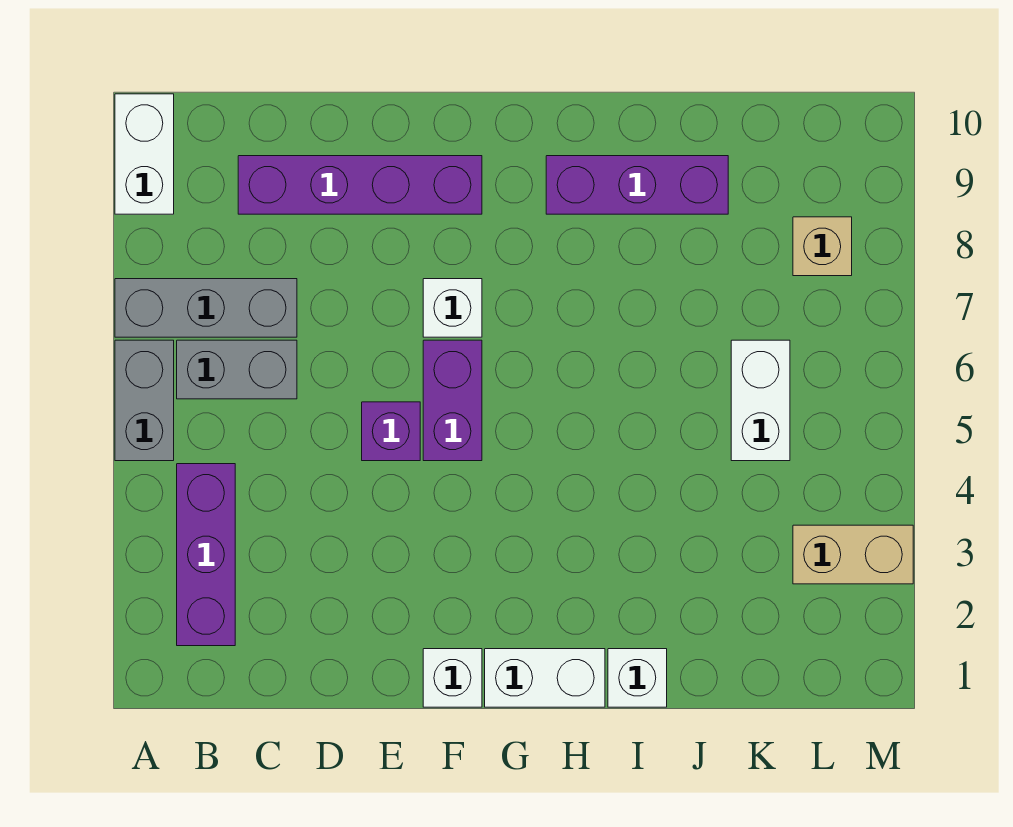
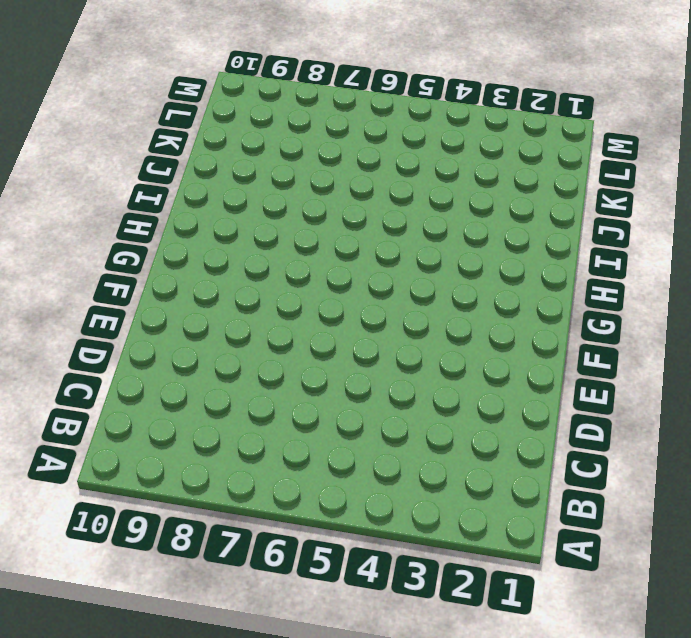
none -> grey 1x2 brick [115,340,174,461]
none -> grey 1x3 brick [115,279,297,337]
none -> white 1x2 brick [115,94,174,214]

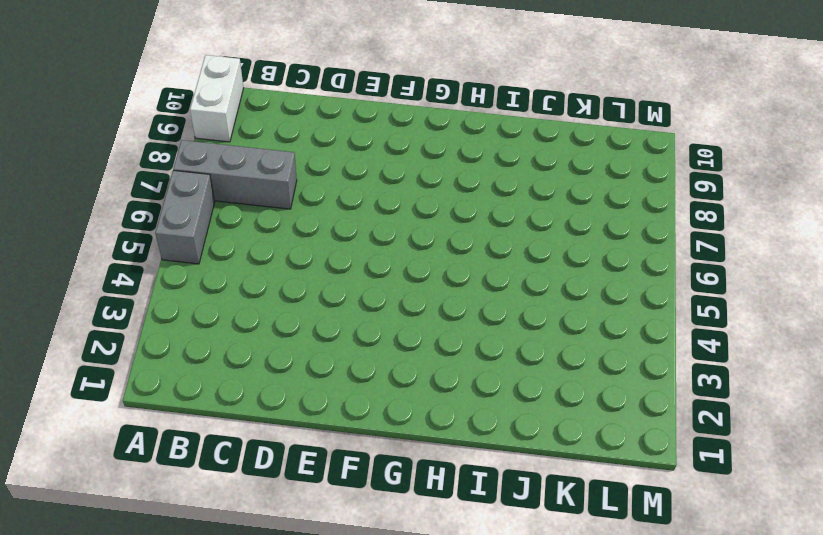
none -> purple 1x3 brick [177,464,235,646]
none -> grey 1x2 brick [177,340,297,399]
none -> purple 1x4 brick [238,156,482,214]

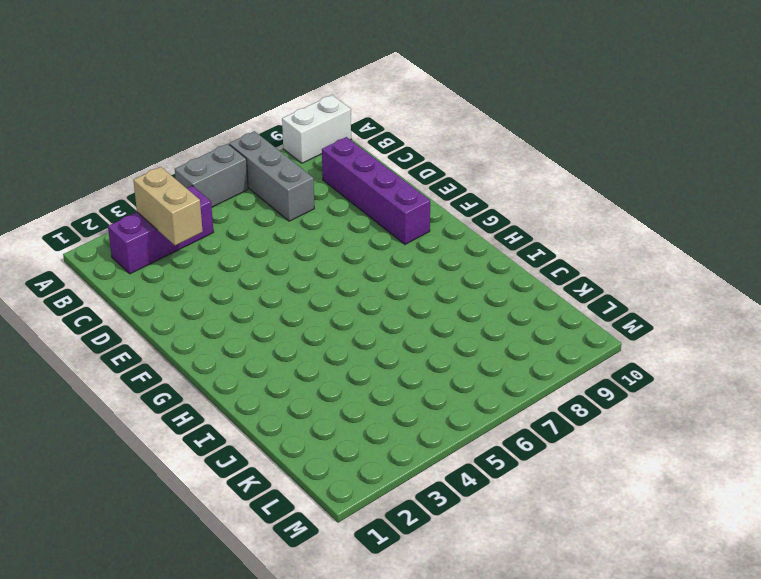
tan 1x2 brick [133,167,203,245] -> tan 1x2 brick moved to [793,525,913,584]
none -> grey 1x2 brick [177,340,297,399]
none -> purple 1x1 brick [362,402,420,461]
none -> white 1x1 brick [423,649,482,707]

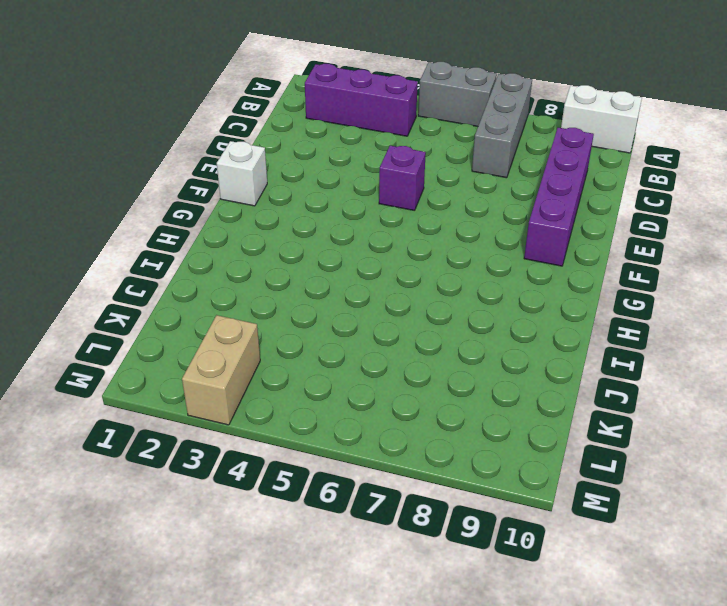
none -> grey 1x2 brick [177,340,297,399]
none -> purple 1x2 brick [423,340,482,461]
none -> white 1x1 brick [423,279,482,337]

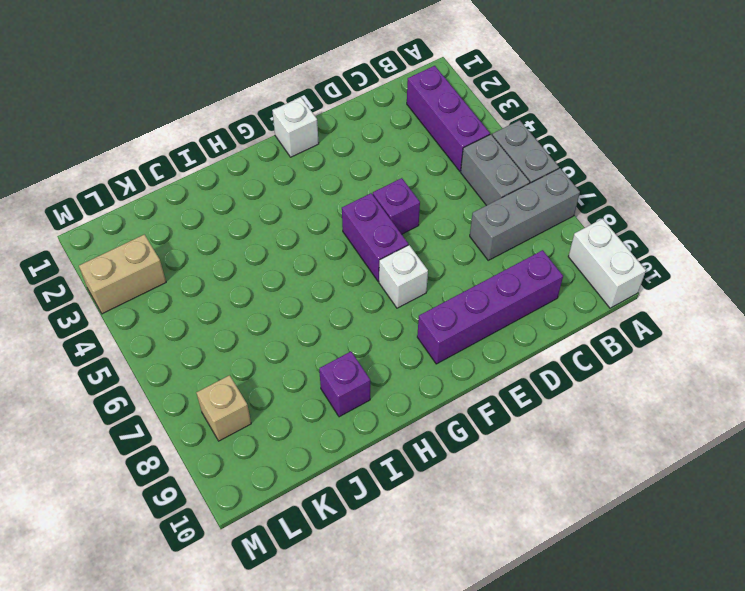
grey 1x2 brick [461,134,530,206] -> grey 1x2 brick turned to [177,340,297,399]
purple 1x1 brick [319,352,370,417] -> purple 1x3 brick [546,156,728,214]
none -> white 1x2 brick [485,649,605,707]
none -> white 1x1 brick [608,649,667,707]
none -> white 1x2 brick [731,340,790,461]

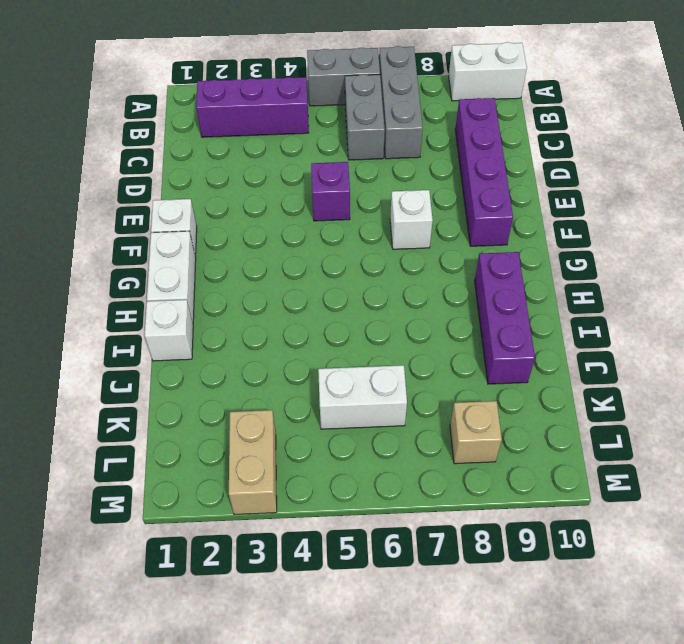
none -> purple 1x2 brick [423,340,482,461]

